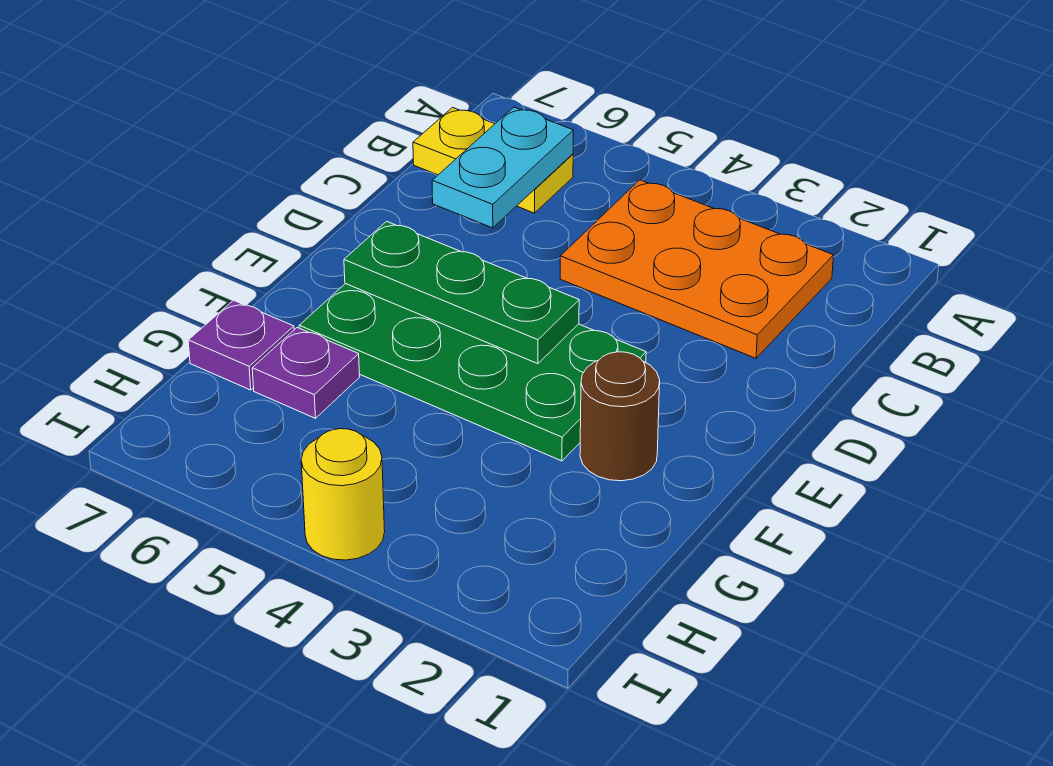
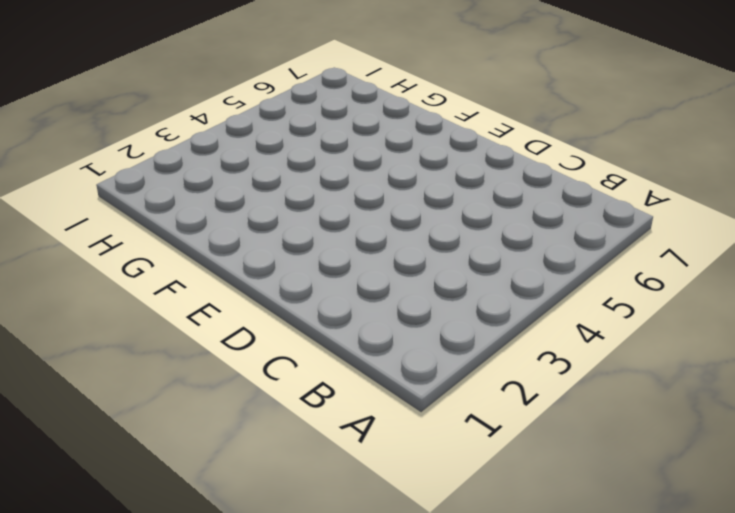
none -> orange 2x3 plate [560,180,834,358]
none -> yellow 1x2 plate [413,107,573,213]

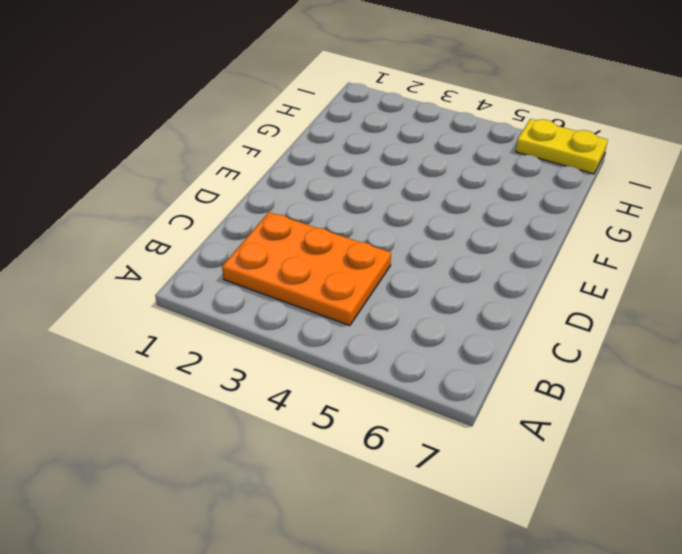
yellow 1x2 plate [516,119,608,174] -> yellow 1x2 plate moved to [413,107,573,213]
none -> green 2x4 plate [299,284,646,461]
none -> brown 1x1 round brick [580,352,660,481]

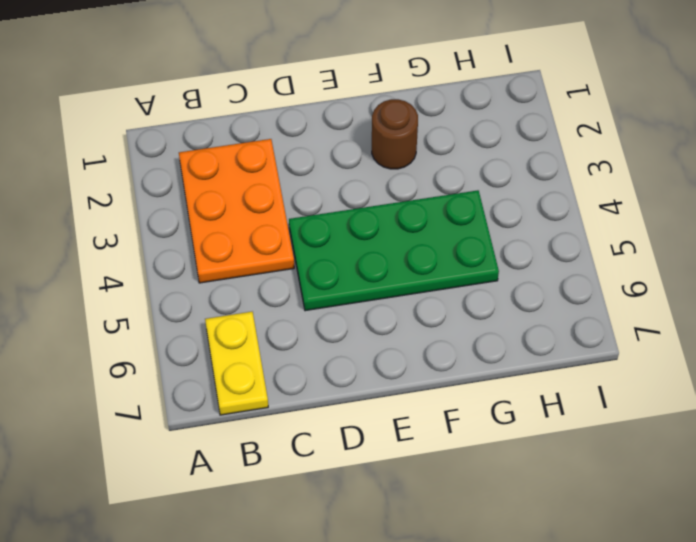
green 2x4 plate [289,190,499,311] -> green 2x4 plate turned to [299,284,646,461]
none -> purple 1x1 plate [252,328,360,418]
none -> purple 1x1 plate [188,300,294,390]

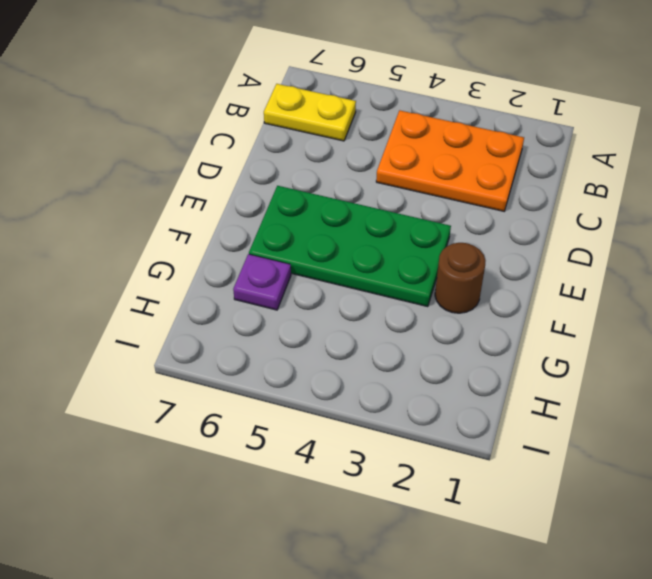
none -> purple 1x1 plate [188,300,294,390]
none -> yellow 1x1 round brick [301,429,385,560]

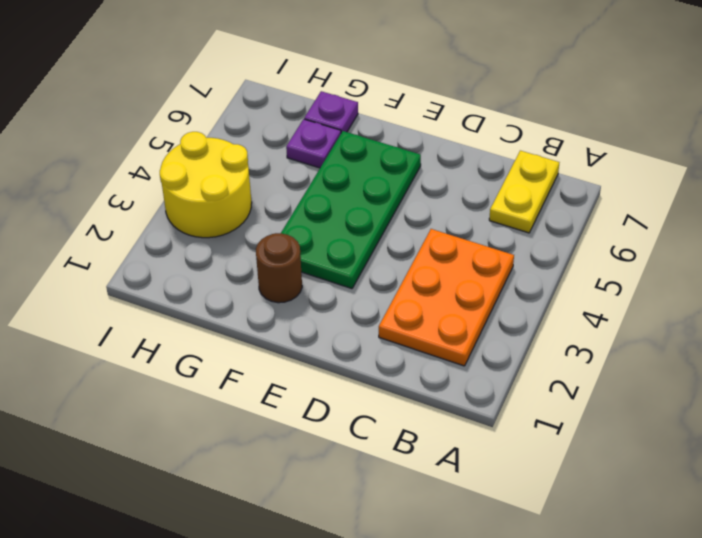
yellow 2x2 round brick [160,132,252,238] -> yellow 1x1 round brick [301,429,385,560]
none -> cyan 1x2 plate [432,107,574,228]
none -> green 1x3 plate [344,221,579,364]

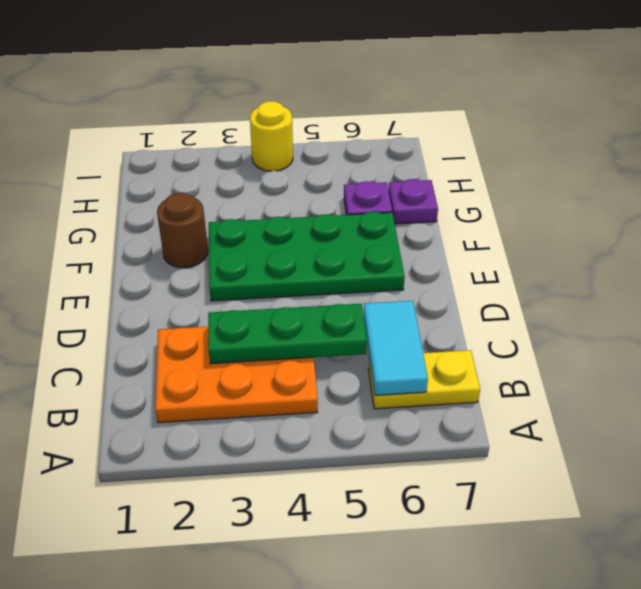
cyan 1x2 tile [364,301,428,395] -> cyan 1x2 plate [432,107,574,228]
green 1x3 plate [208,304,367,364] -> green 1x3 plate moved to [344,221,579,364]

